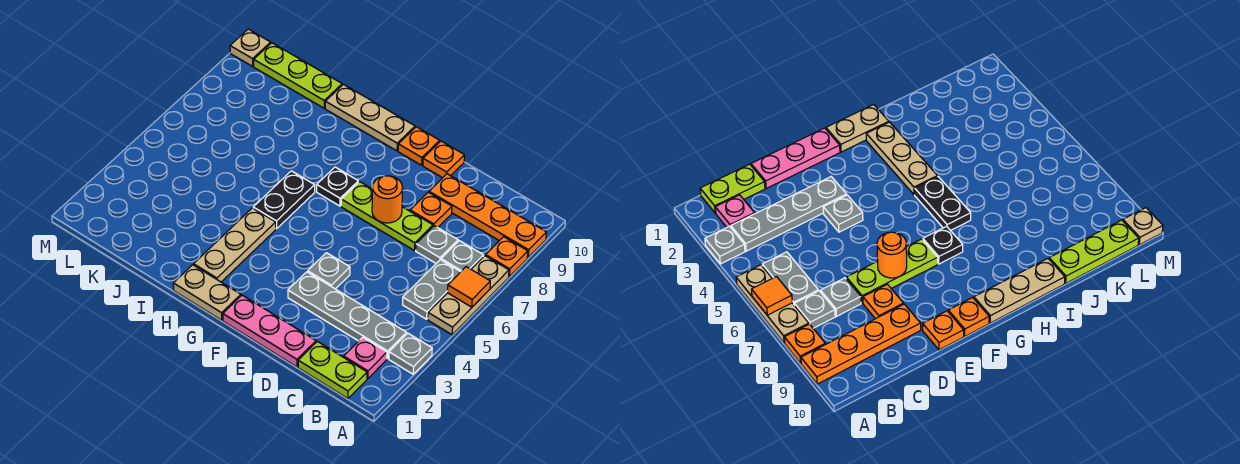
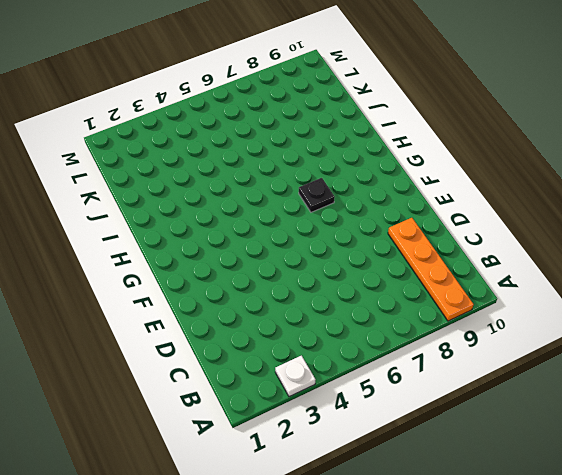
white 1x1 plate [275,356,316,397] -> grey 1x1 plate [389,333,432,374]
none -> tan 1x3 plate [428,256,509,335]
none -> orange 1x1 plate [486,237,528,276]
none -> lime 1x2 plate [298,342,367,399]

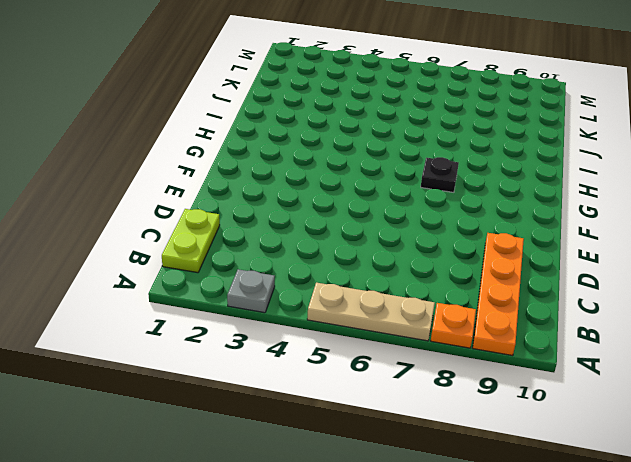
none -> pink 1x1 plate [344,337,387,379]
none -> grey 1x4 plate [288,272,407,359]
none -> grey 1x2 plate [403,260,460,319]

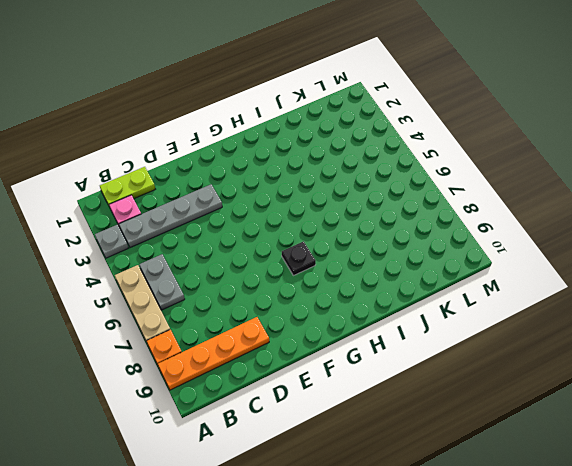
none -> grey 1x1 plate [441,241,483,272]
none -> grey 1x1 plate [416,226,458,263]
none -> pink 1x3 plate [223,295,316,367]

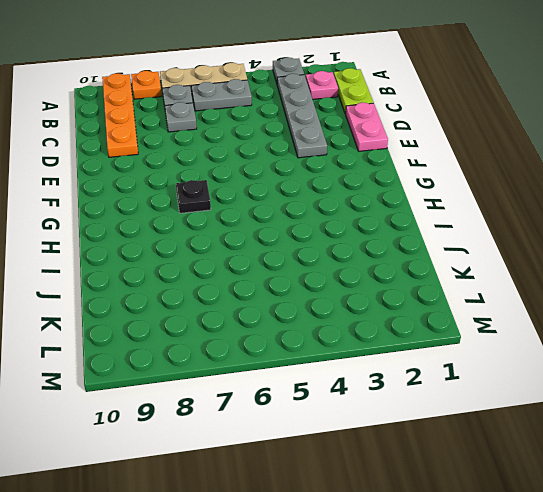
pink 1x2 plate [346,103,388,151] -> pink 1x3 plate [223,295,316,367]
none -> lime 1x3 plate [341,182,433,251]
none -> orange 1x1 plate [410,192,452,228]
none -> grey 1x1 plate [308,253,350,289]

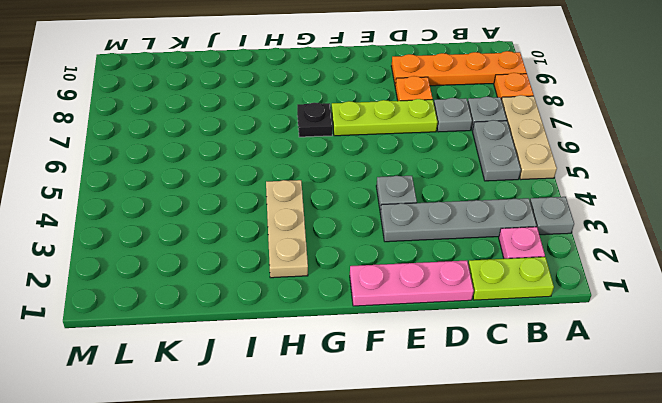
none -> orange 1x1 plate [423,141,464,178]
none -> orange 1x1 plate [398,127,440,165]
none -> tan 1x2 plate [173,265,241,320]

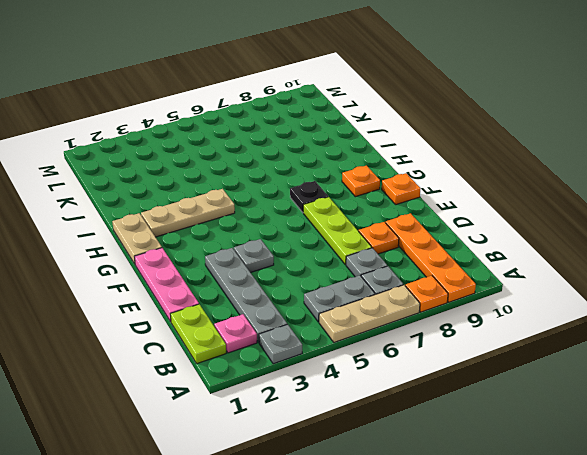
orange 1x1 plate [342,166,380,197] -> orange 1x1 plate moved to [423,141,464,178]
none -> tan 1x3 plate [325,85,415,151]
none -> black 1x2 plate [253,171,315,229]
none -> lime 1x3 plate [254,43,342,108]

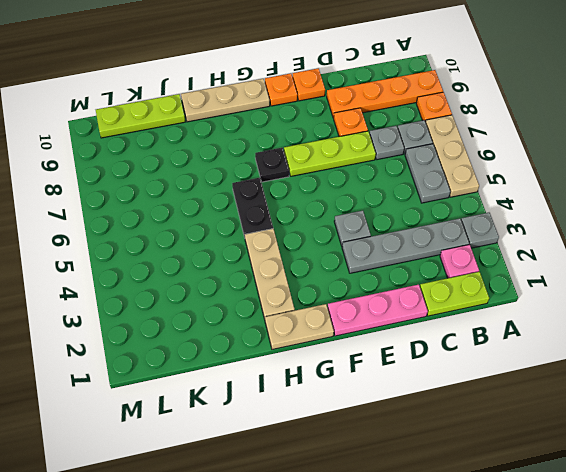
none -> tan 1x1 plate [230,29,271,66]
none -> orange 1x1 tile [448,267,490,307]
none -> orange 1x1 round brick [372,176,403,223]

